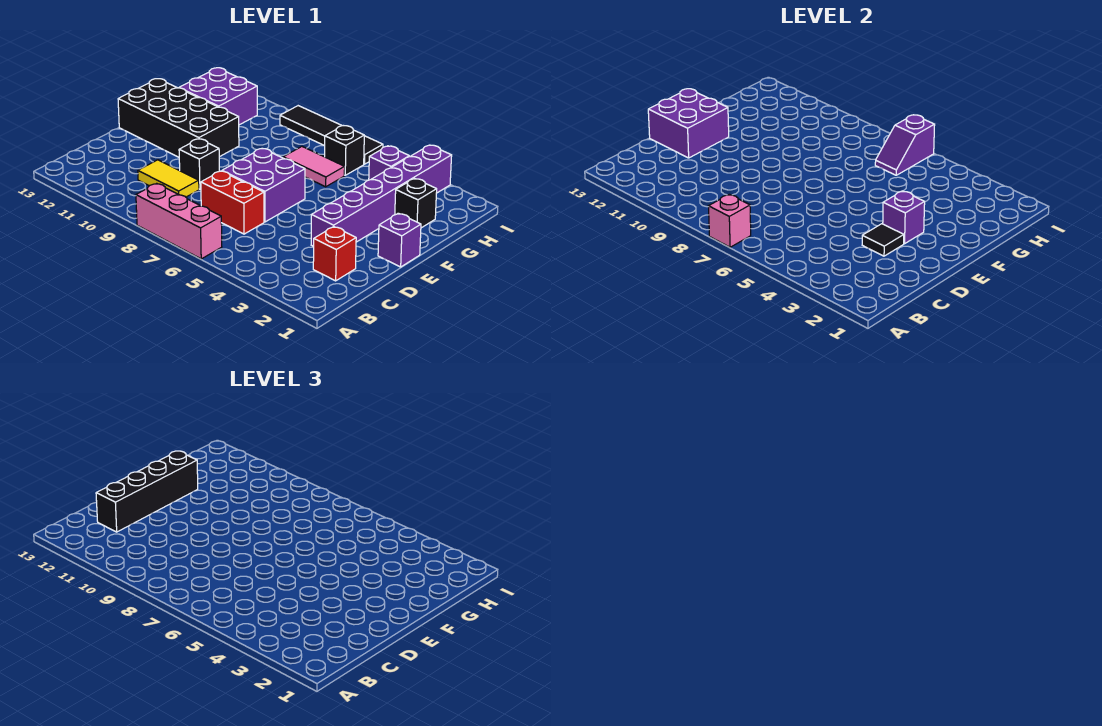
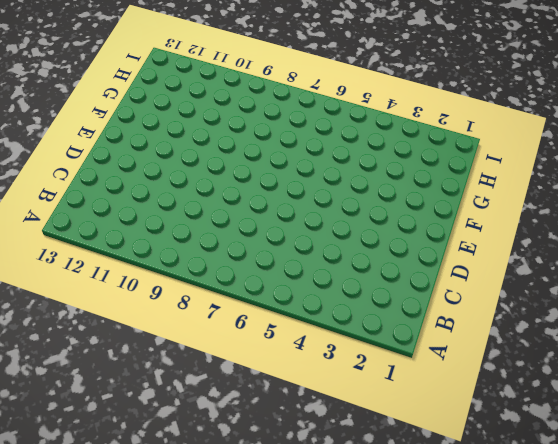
none -> pink 1x3 brick [136,183,222,259]
none -> red 1x1 brick [313,227,356,281]
none -> red 1x2 brick [201,171,264,234]

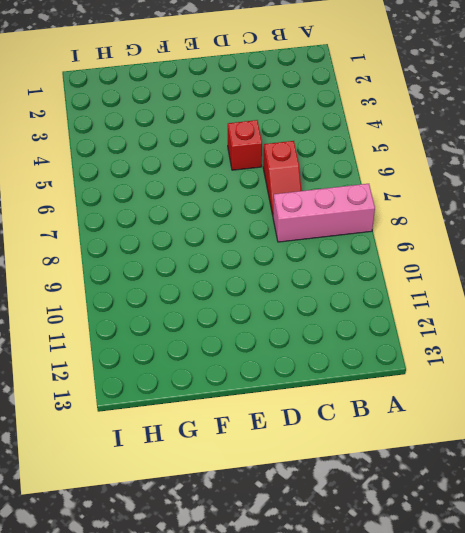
pink 1x3 brick [273,184,375,242] -> pink 1x3 brick turned to [136,183,222,259]
red 1x2 slope [263,141,302,215] -> red 1x2 brick [201,171,264,234]
red 1x1 brick [228,120,262,170] -> red 1x1 brick moved to [313,227,356,281]
none -> yellow 1x2 tile [138,160,199,197]
none -> purple 1x6 brick [311,145,452,247]
none -> purple 2x2 brick [222,149,305,222]

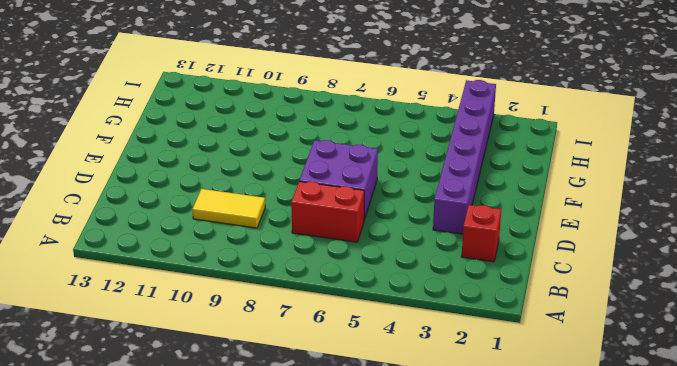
none -> pink 1x3 brick [136,183,222,259]
none -> black 1x1 brick [179,139,219,189]
none -> purple 1x1 brick [378,213,421,267]

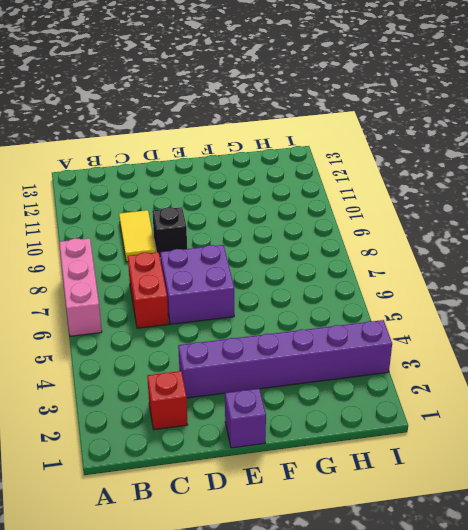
none -> black 2x4 brick [118,79,239,157]
none -> black 1x1 brick [395,178,437,228]
none -> pink 1x2 tile [283,147,345,187]

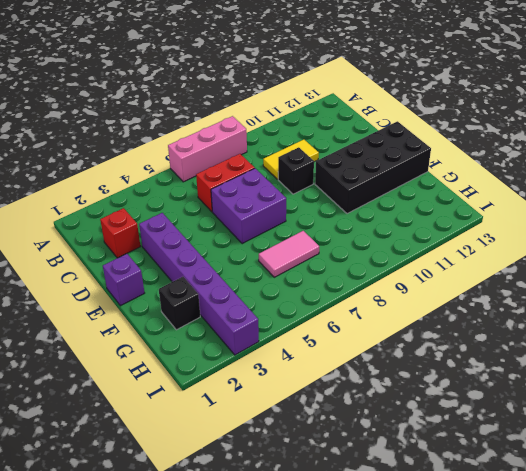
none -> purple 2x2 brick [179,68,257,125]
none -> purple 1x1 brick [369,146,409,180]
none -> black 1x1 brick [325,126,364,175]

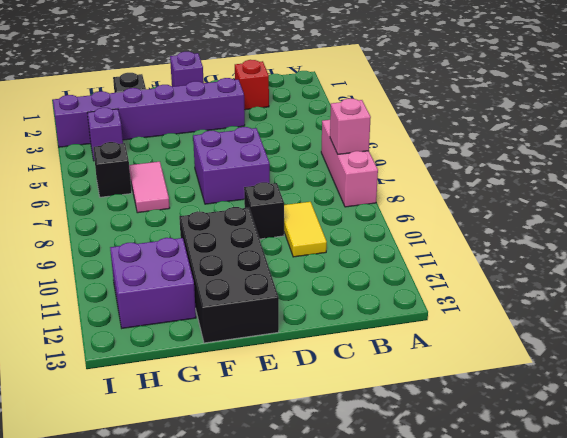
none -> red 1x2 brick [201,171,264,234]
none -> black 1x4 tile [280,106,383,164]
none -> black 1x1 tile [862,224,904,256]

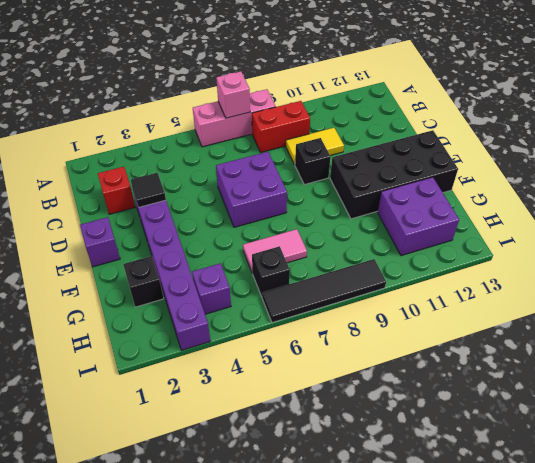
red 1x2 brick [252,101,310,152] -> red 1x2 brick moved to [201,171,264,234]
none -> purple 2x2 brick [648,89,729,158]
none -> purple 1x1 brick [883,191,925,244]
none -> purple 1x2 slope [875,115,935,175]

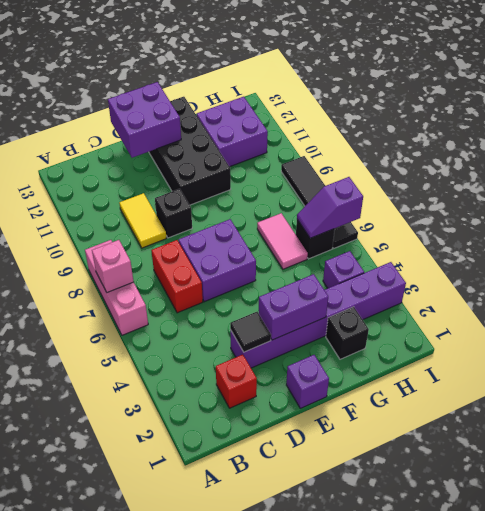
purple 1x2 brick [259,274,328,340] -> purple 1x1 brick [883,191,925,244]
none -> black 1x4 brick [96,451,198,532]

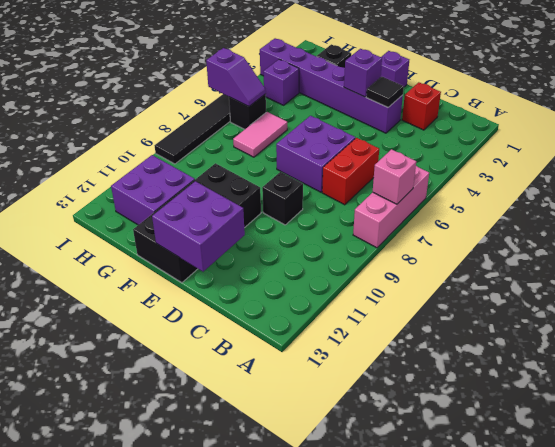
none -> yellow 1x2 tile [138,160,199,197]
none -> black 1x4 brick [96,451,198,532]

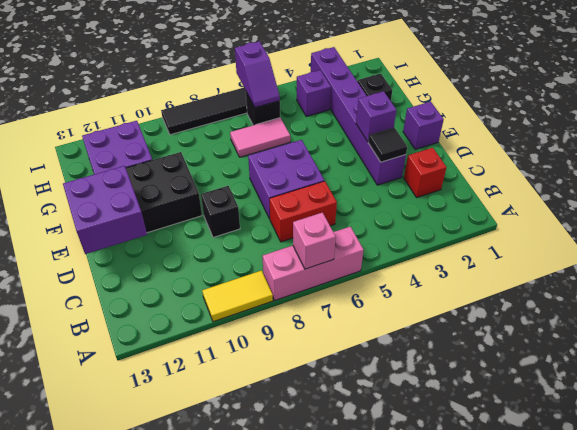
yellow 1x2 tile [202,271,273,322] -> yellow 1x2 tile moved to [138,160,199,197]
none -> black 1x4 brick [96,451,198,532]

